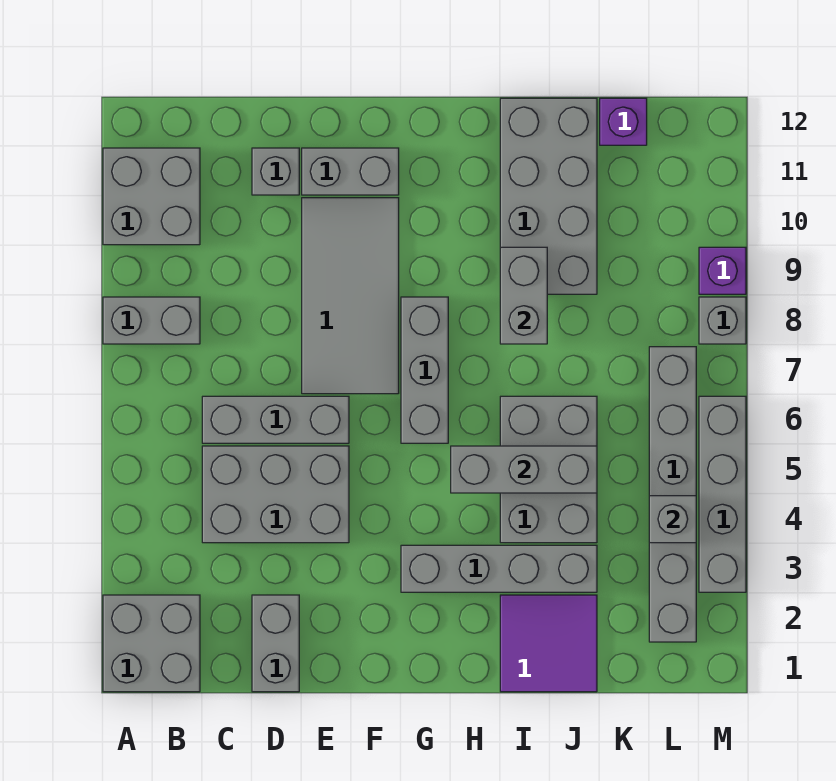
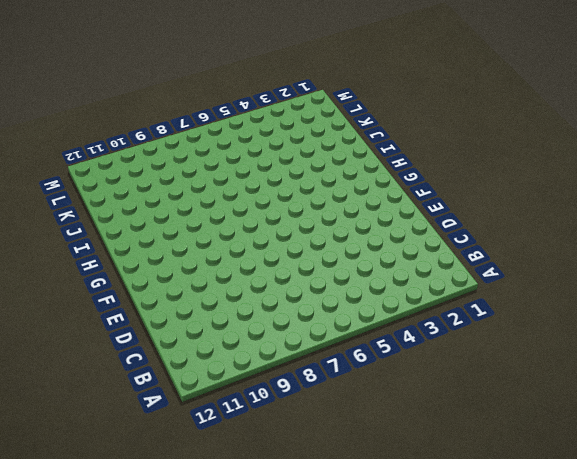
none -> grey 2x2 brick [103,595,200,692]
none -> grey 1x2 brick [103,297,200,344]
none -> grey 2x2 brick [103,148,200,245]

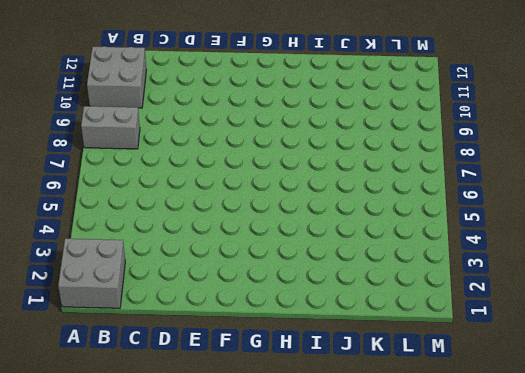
none -> grey 2x3 brick [202,446,349,543]
none -> grey 1x3 brick [202,396,349,443]
none -> grey 1x2 brick [252,595,299,692]

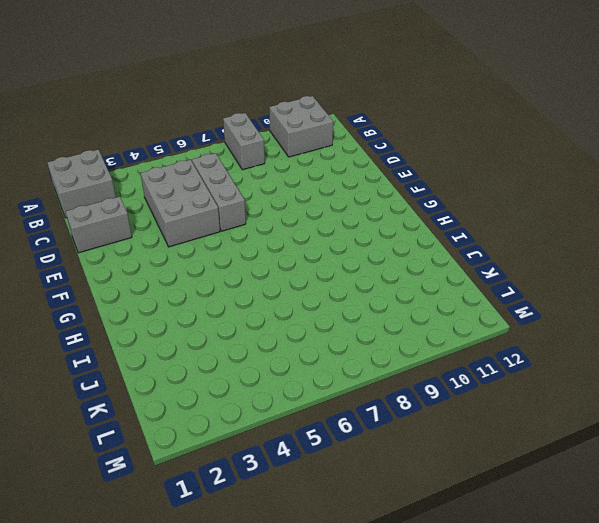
none -> grey 1x1 brick [252,148,299,195]
none -> grey 2x4 tile [302,198,399,394]
none -> grey 1x2 brick [302,148,399,195]

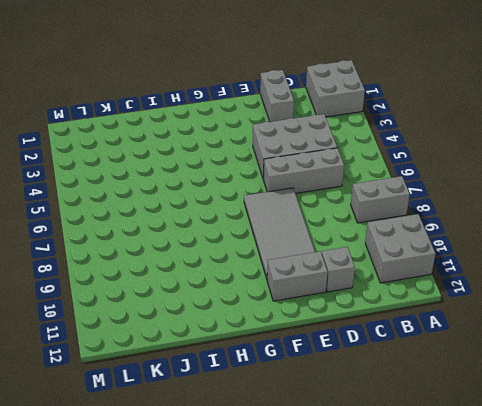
none -> grey 1x4 brick [401,545,597,592]
none -> grey 1x3 brick [401,297,448,443]
none -> purple 2x2 tile [500,595,597,692]

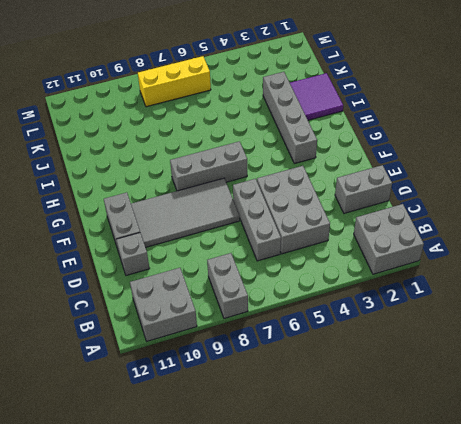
yellow 1x3 brick [138,56,211,107] -> grey 1x6 brick [649,347,696,642]
none -> grey 2x3 brick [500,396,597,543]
none -> grey 2x4 brick [500,98,597,294]
none -> purple 1x1 brick [600,98,647,145]

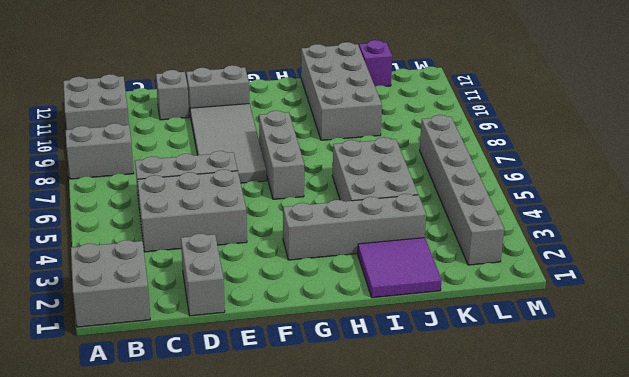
none -> grey 1x4 brick [699,396,746,592]
none -> grey 1x1 brick [699,297,746,344]
none -> purple 1x1 brick [699,247,746,294]

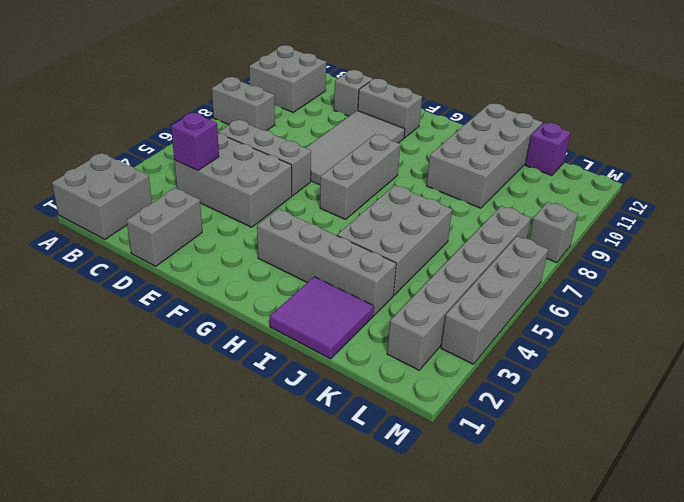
purple 1x1 brick [171,113,219,170] -> purple 1x1 brick moved to [699,247,746,294]
none -> grey 1x3 brick [451,446,597,493]
none -> grey 1x2 brick [500,247,547,344]
none -> grey 1x1 brick [649,496,696,543]

